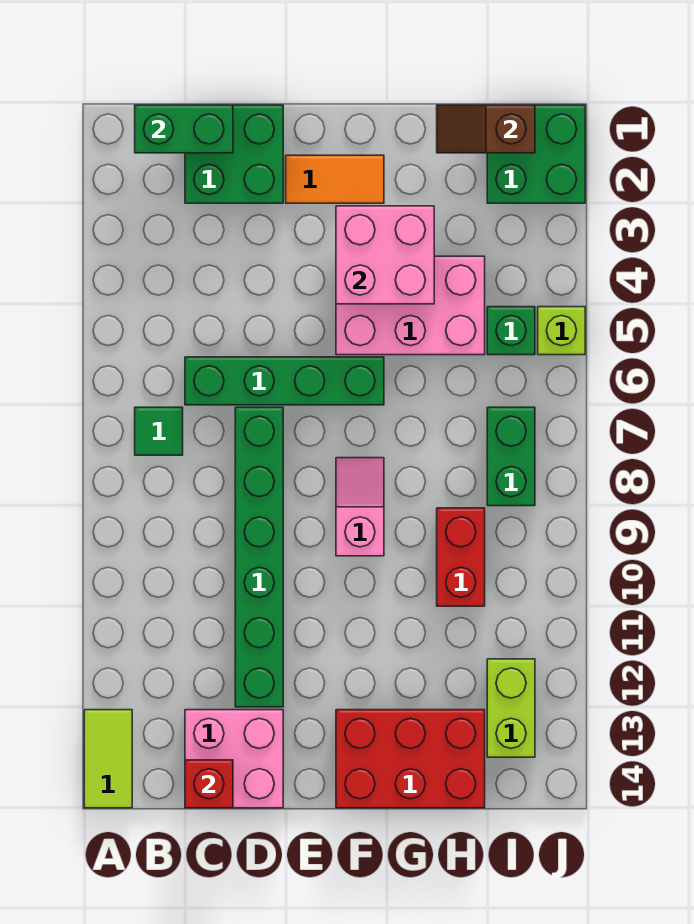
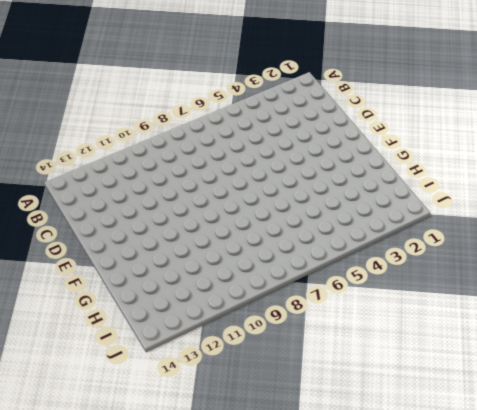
none -> lime 1x2 tile [84,710,132,808]
none -> green 1x1 tile [135,407,183,455]
none -> green 2x2 brick [185,105,283,203]

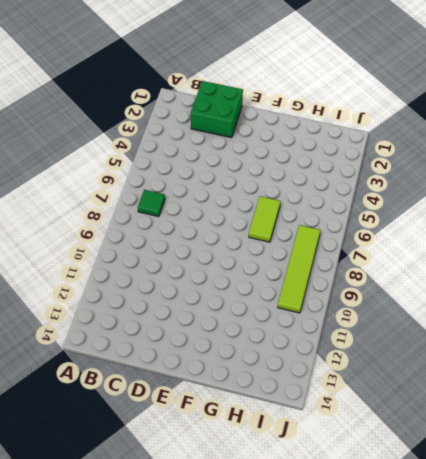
lime 1x2 tile [249,196,281,242] -> lime 1x2 tile moved to [84,710,132,808]
lime 1x4 tile [278,225,321,313] -> green 1x2 brick [487,407,535,506]
none -> green 1x4 brick [185,357,384,405]
none -> pink 2x2 brick [185,710,283,808]
none -> green 1x6 brick [235,407,283,707]

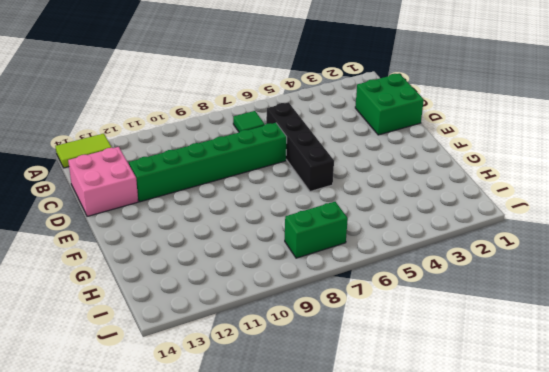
black 1x4 brick [266,102,334,192] -> green 1x4 brick [185,357,384,405]
none -> orange 1x2 tile [286,155,384,203]
none -> pink 2x3 brick [336,256,485,355]
none -> pink 1x2 slope [336,458,384,556]

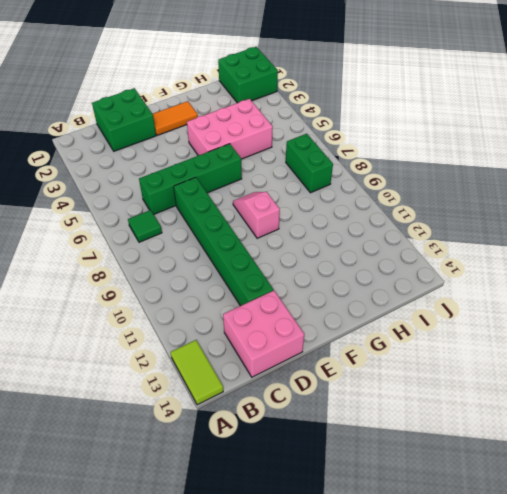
none -> red 2x3 brick [336,710,485,808]
none -> red 1x2 brick [437,508,485,606]
none -> green 1x1 brick [487,307,535,355]

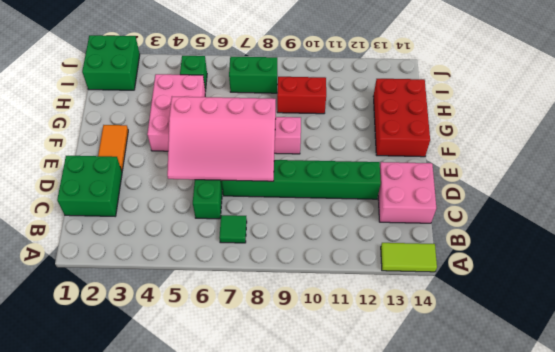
pink 3x4 slope [167,97,276,181] -> none
none -> lime 1x2 brick [487,659,535,757]
none -> lime 1x1 brick [538,307,585,355]
none -> green 1x2 brick [135,105,233,153]

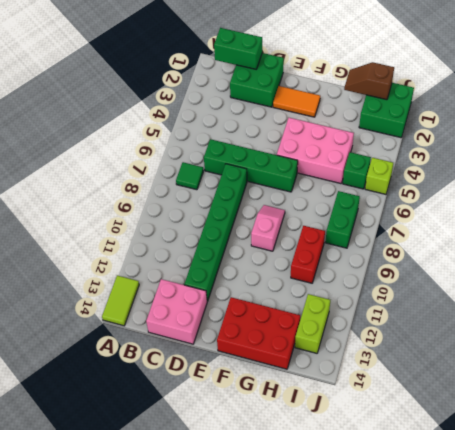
none -> red 1x1 brick [185,760,233,808]
none -> pink 2x2 brick [336,206,434,304]

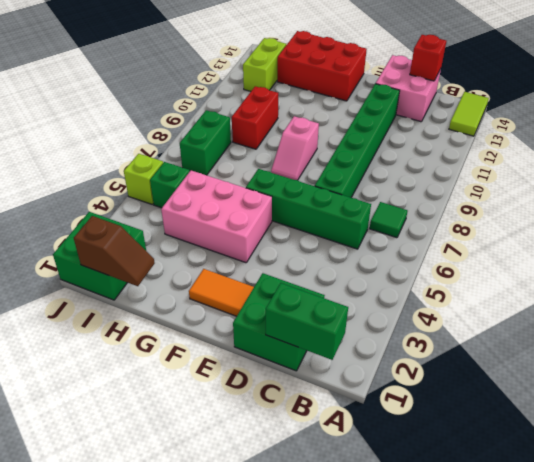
none -> pink 2x2 brick [336,206,434,304]

